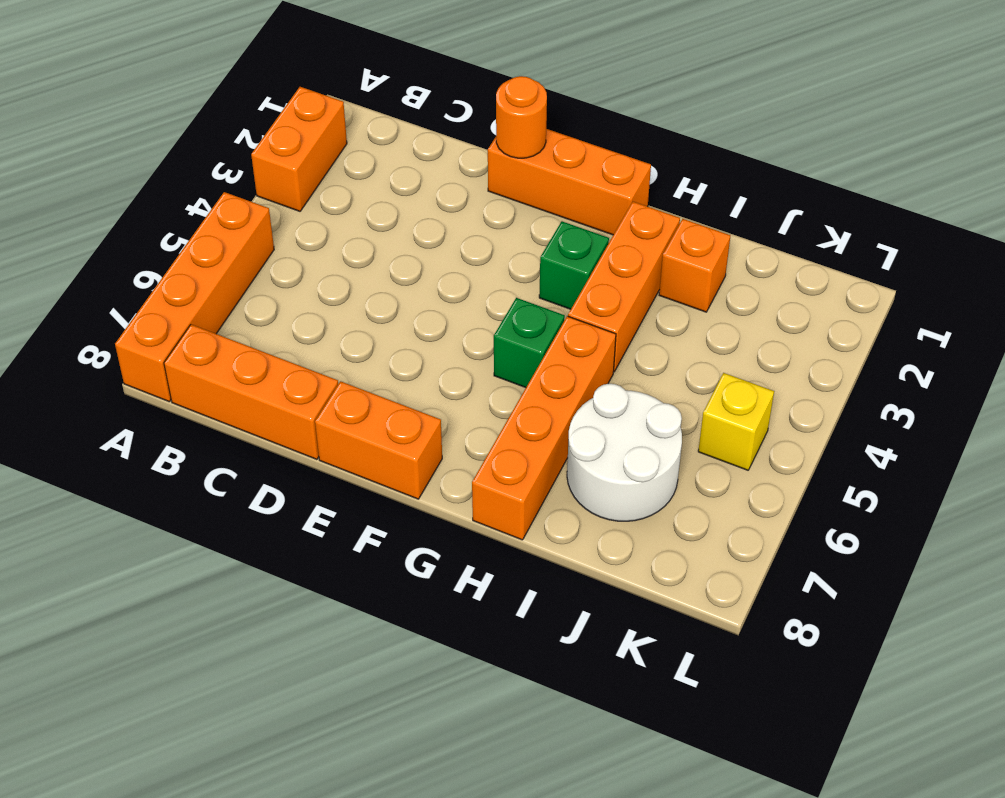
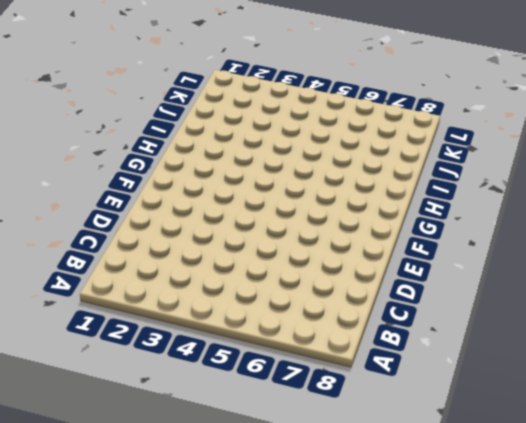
none -> orange 1x2 brick [251,87,347,211]
none -> orange 1x4 brick [115,192,274,402]
none -> orange 1x3 brick [164,325,338,459]

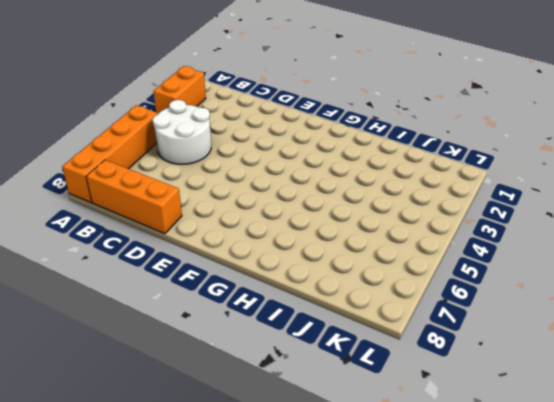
white 2x2 round brick [152,100,211,164] -> white 2x2 round brick moved to [567,384,682,521]
none -> orange 1x3 brick [488,129,651,235]
none -> orange 1x2 brick [315,381,442,499]
none -> green 1x1 brick [539,221,609,309]

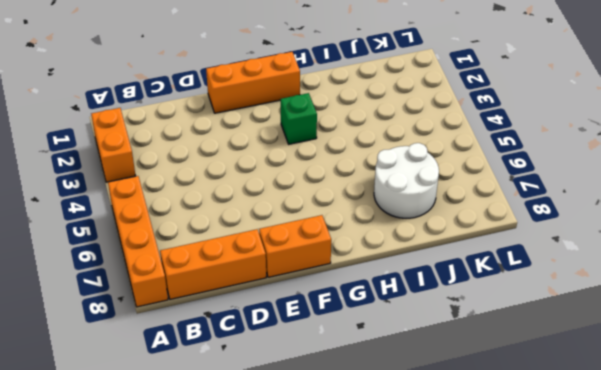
none -> green 1x1 brick [494,298,565,388]
none -> orange 1x3 brick [568,202,680,372]
none -> orange 1x4 brick [472,316,616,540]

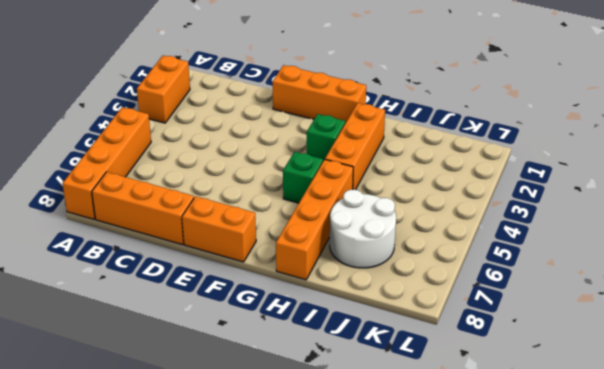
none -> orange 1x1 brick [659,219,730,312]
none -> yellow 1x1 brick [698,373,774,470]
none -> orange 1x1 round brick [496,76,547,158]

